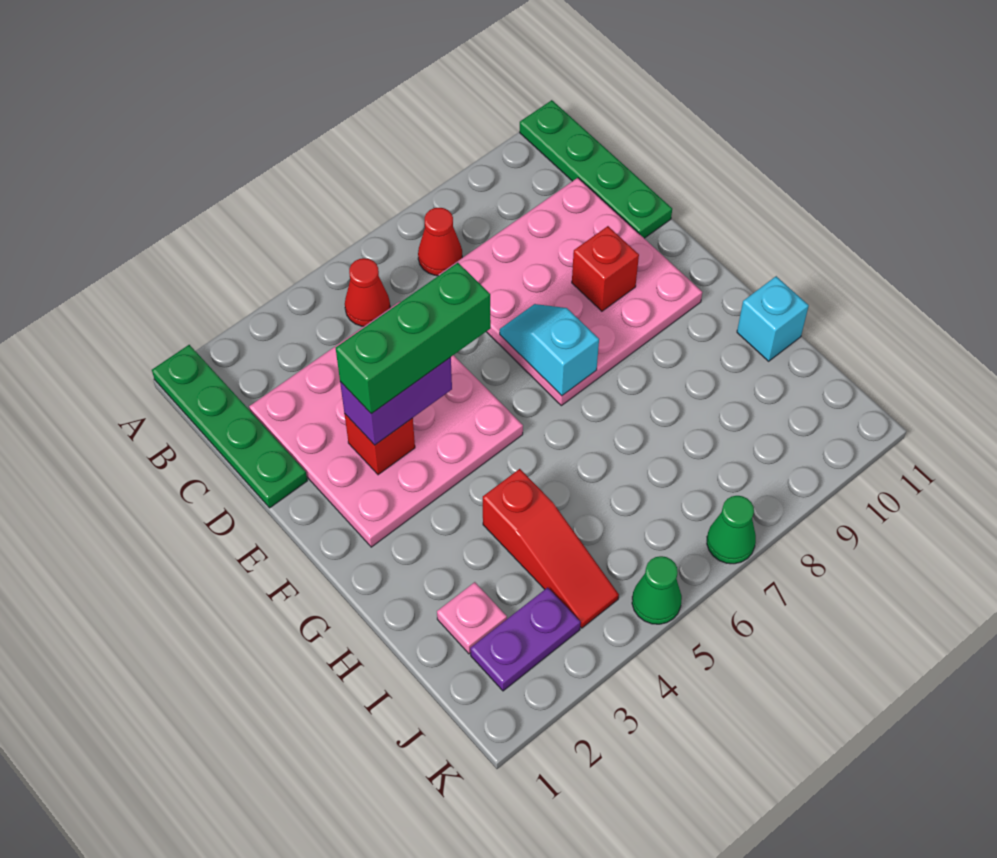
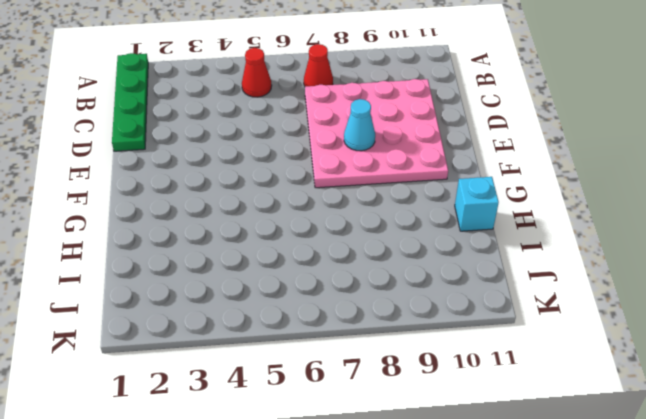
cyan 1x1 cone [344,99,375,151] -> none
none -> green 1x4 plate [520,100,672,238]
none -> pink 4x4 plate [249,302,523,547]
none -> red 1x3 slope [483,469,619,628]

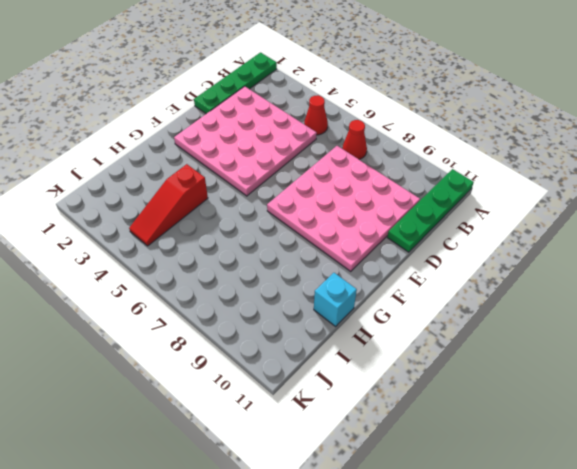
none -> pink 1x1 plate [437,582,507,654]
none -> purple 1x2 plate [470,587,581,691]
none -> green 1x1 cone [632,556,682,624]

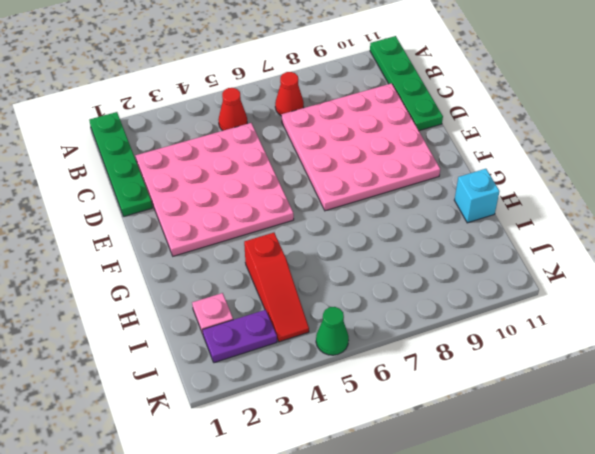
none -> green 1x1 cone [707,496,756,564]
none -> red 1x1 brick [344,413,415,475]
none -> cyan 1x2 slope [500,304,599,396]

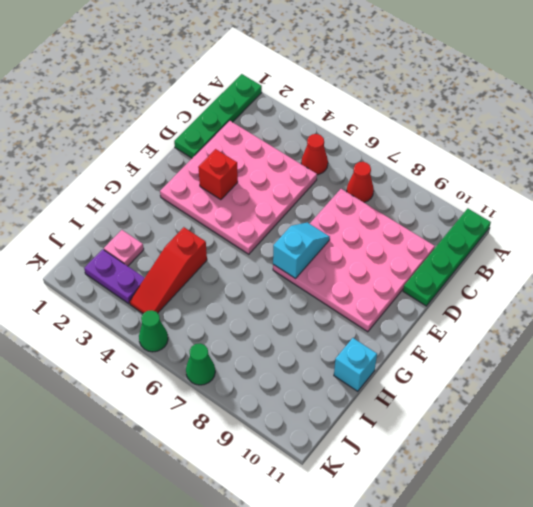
none -> red 1x1 brick [572,226,639,311]
none -> purple 1x2 brick [340,357,452,445]
none -> green 1x3 brick [336,263,491,414]

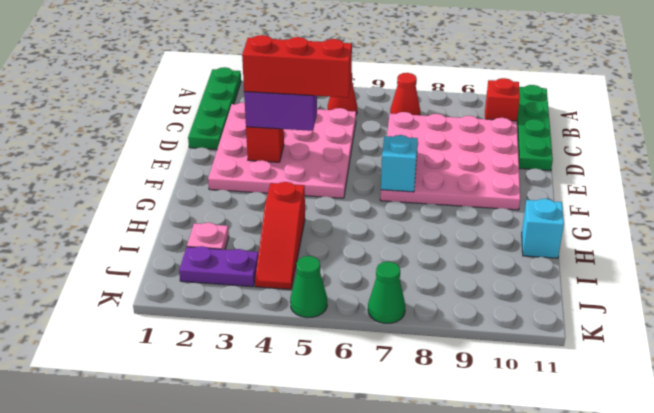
red 1x1 brick [485,78,520,121] -> red 1x1 brick moved to [572,226,639,311]
red 1x3 brick [242,35,352,98] -> green 1x3 brick [336,263,491,414]

